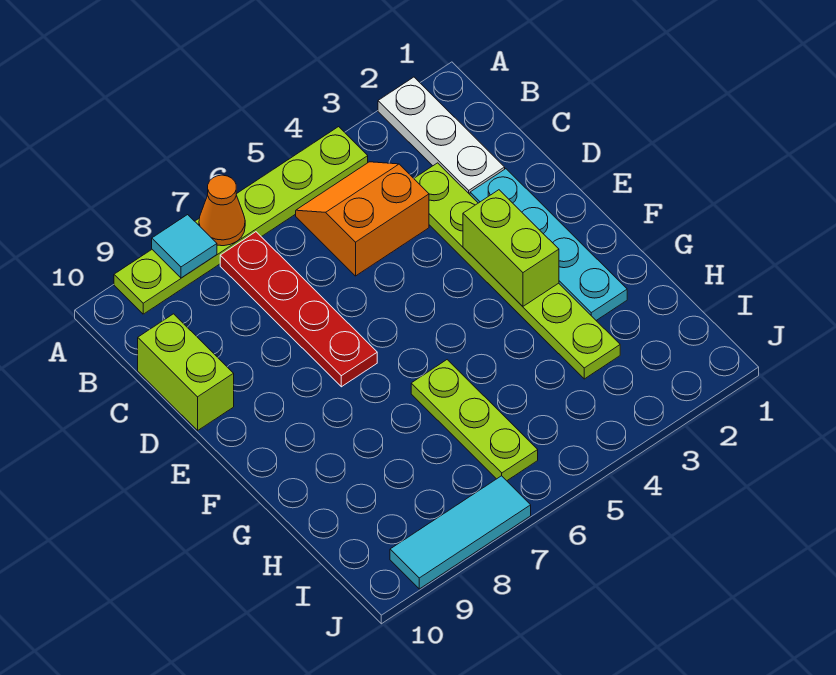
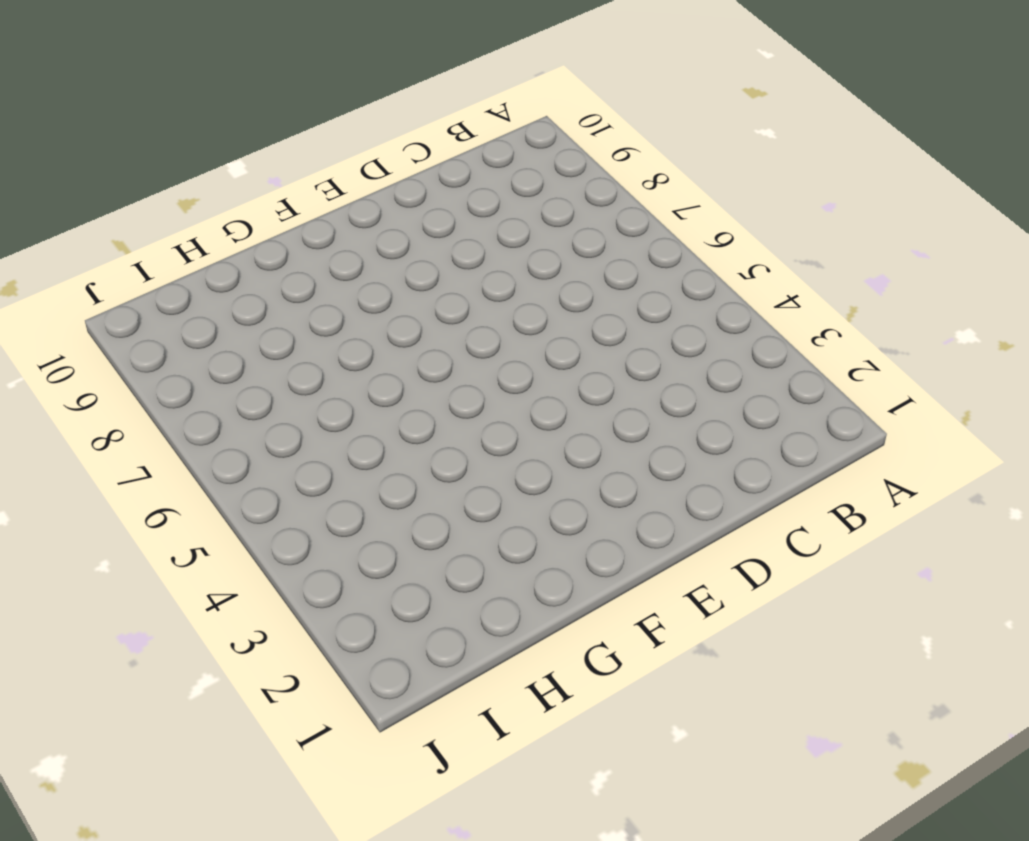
none -> white 1x3 plate [378,77,505,194]
none -> lime 1x6 plate [114,127,368,314]
none -> orange 2x2 slope [296,162,429,276]

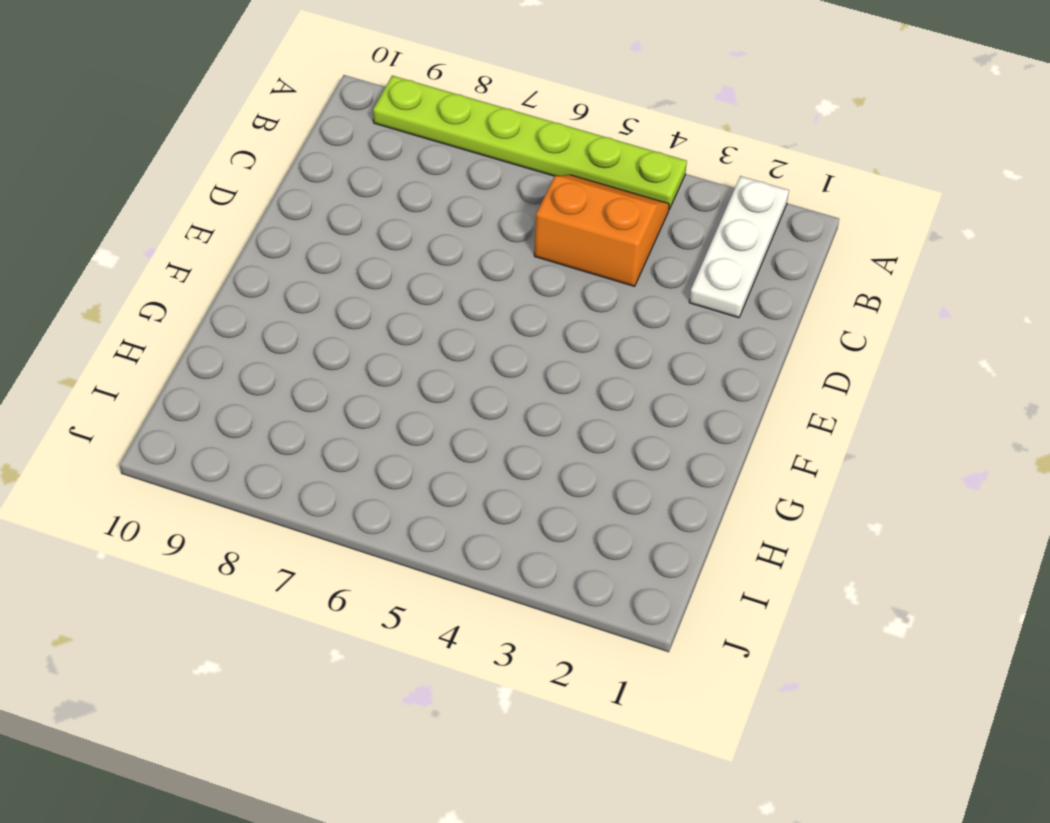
none -> red 1x4 plate [220,232,377,387]
none -> lime 1x6 plate [414,163,620,379]
none -> lime 1x2 brick [138,314,234,430]

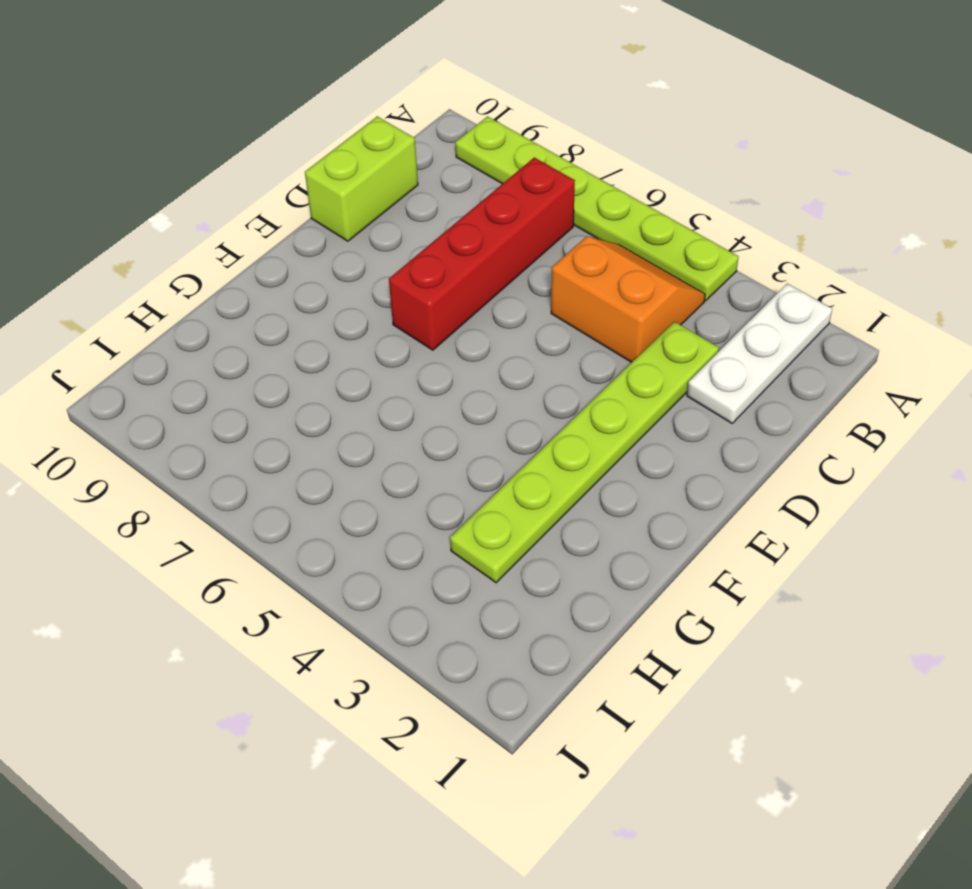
red 1x4 brick [389,157,575,350] -> red 1x4 plate [220,232,377,387]
none -> cyan 1x4 plate [470,169,627,320]
none -> lime 1x3 plate [411,360,538,481]
none -> cyan 1x3 tile [390,476,531,589]

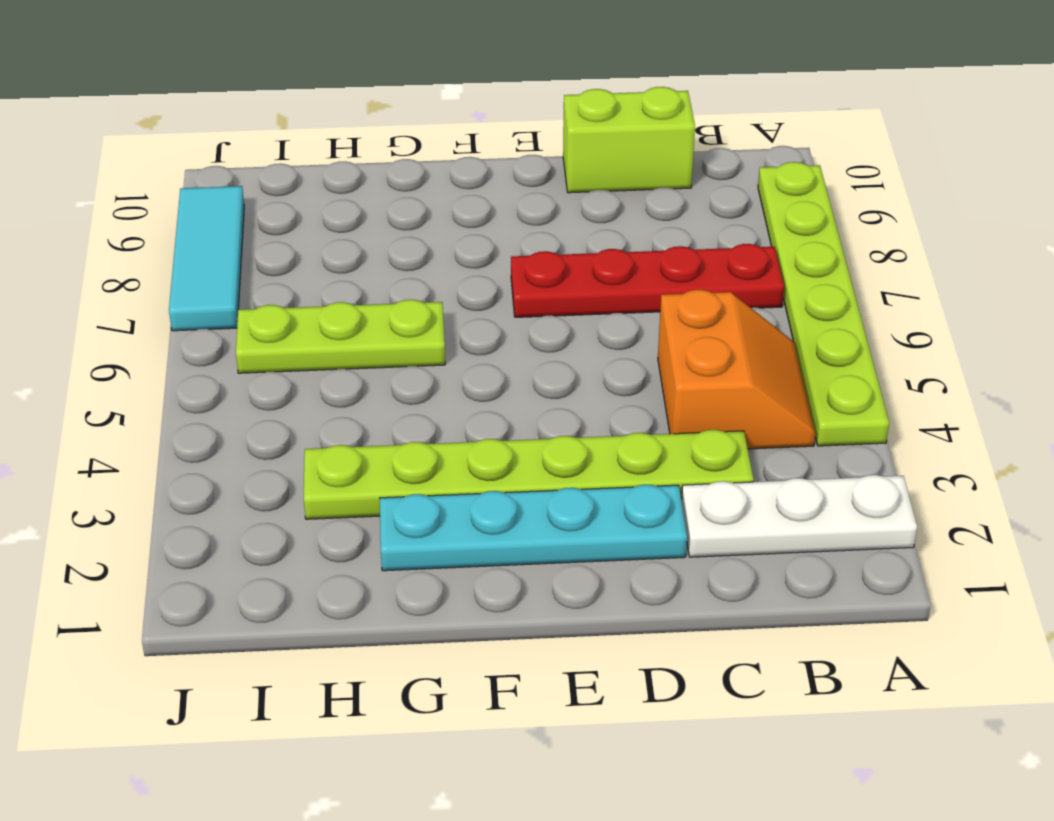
none -> orange 1x1 cone [199,175,245,246]
none -> cyan 1x1 tile [152,215,217,278]
none -> lime 1x2 brick [463,190,559,306]

